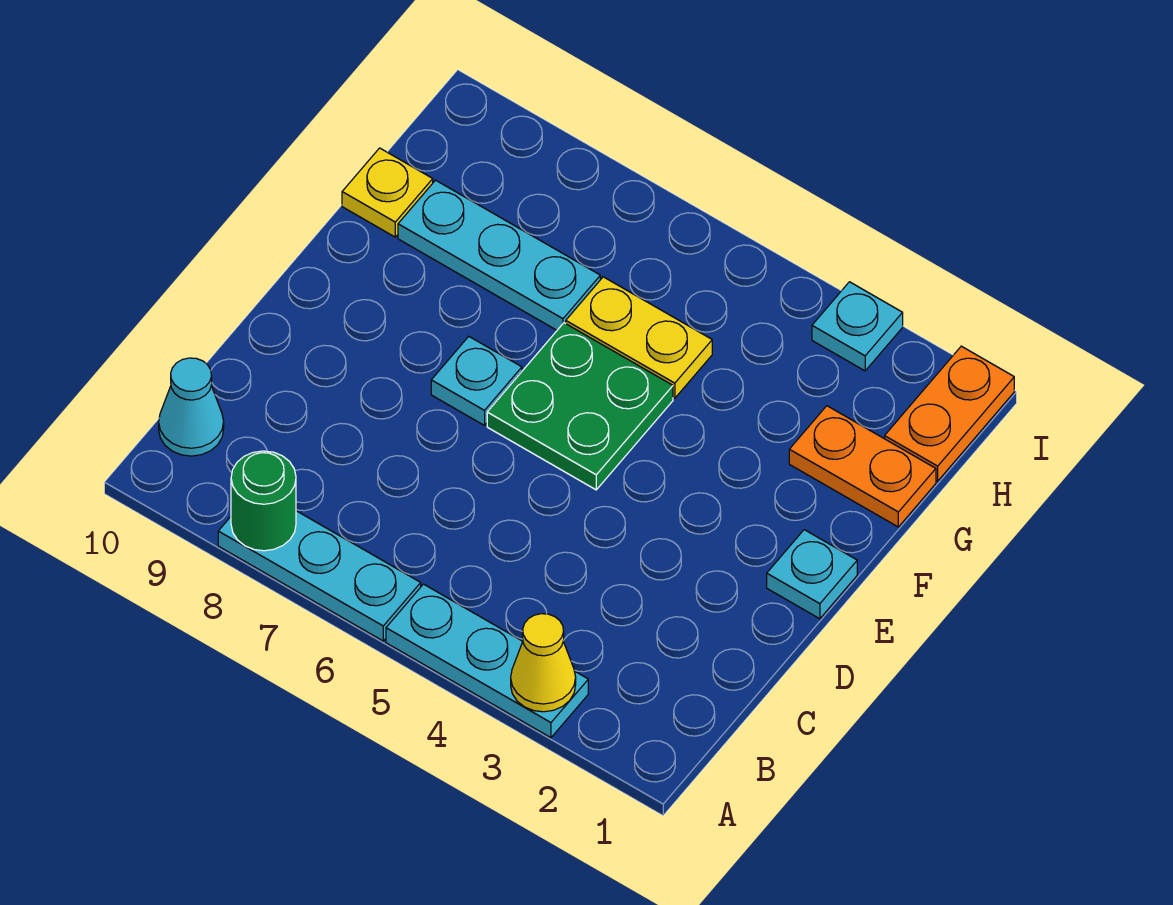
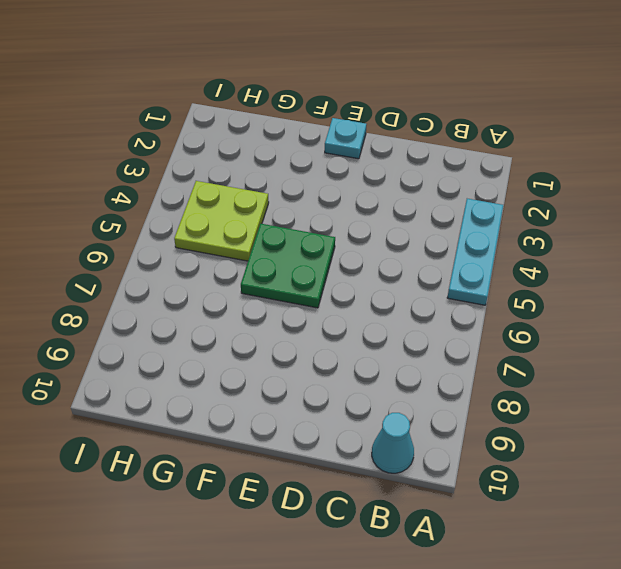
lime 2x2 plate [174,181,269,261] -> yellow 1x2 plate [566,277,712,398]
none -> cyan 1x3 plate [218,511,421,641]
none -> cyan 1x1 plate [431,337,522,425]
none -> orange 1x2 plate [789,406,936,527]

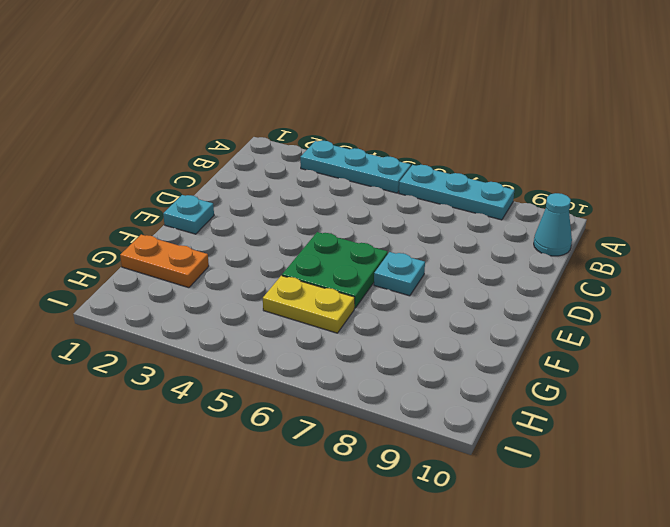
none -> cyan 1x3 plate [398,180,600,330]
none -> yellow 1x1 plate [342,148,433,237]
none -> orange 1x2 plate [885,346,1014,481]

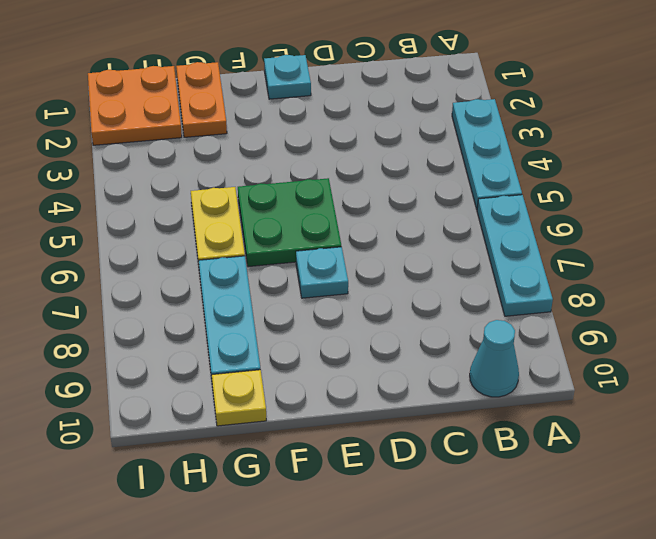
orange 2x2 plate [88,66,182,145] -> orange 1x2 plate [885,346,1014,481]
none -> cyan 1x1 plate [812,282,903,371]
none -> yellow 1x1 cone [511,614,576,712]
none -> green 1x1 round brick [231,451,296,551]

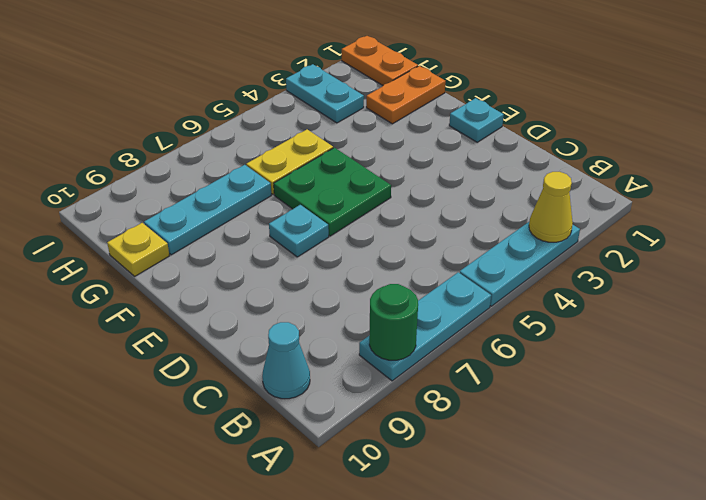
cyan 1x2 plate [286,64,364,123] -> cyan 1x1 plate [812,282,903,371]

